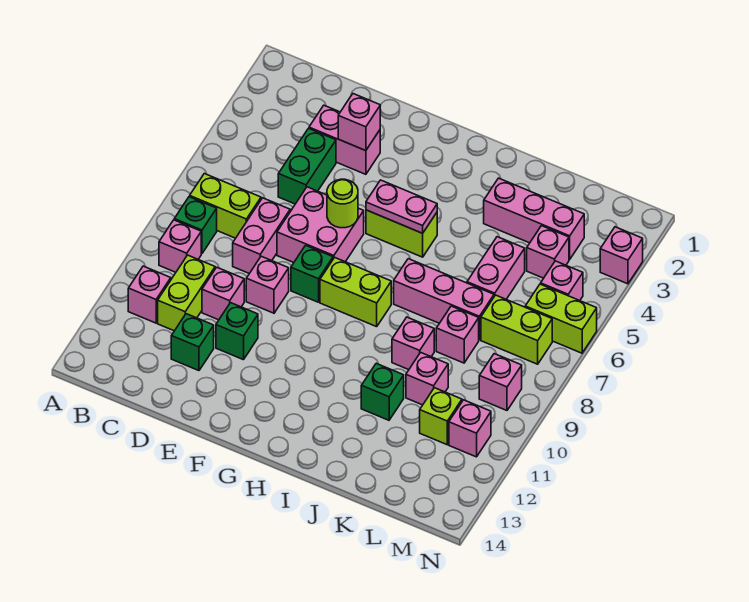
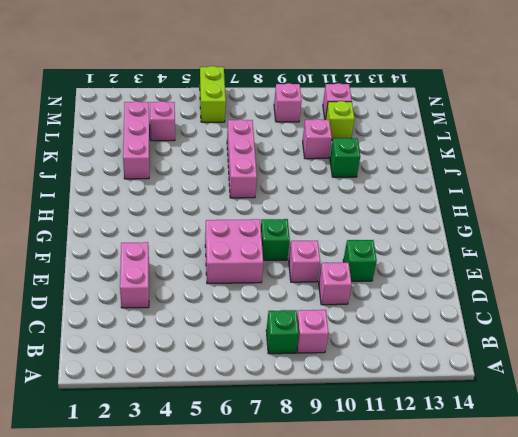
none -> lime 1x2 brick [190,174,261,238]
none -> pink 1x1 brick [128,266,171,323]
none -> lime 1x2 brick [158,255,215,331]
none -> green 1x2 brick [278,128,336,204]

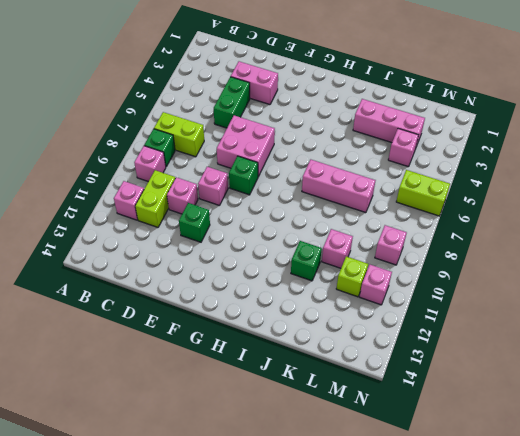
none -> pink 1x2 brick [233,198,290,274]
none -> green 1x1 brick [171,314,214,371]
none -> lime 1x2 brick [366,210,437,257]
none -> lime 1x2 brick [320,258,391,327]

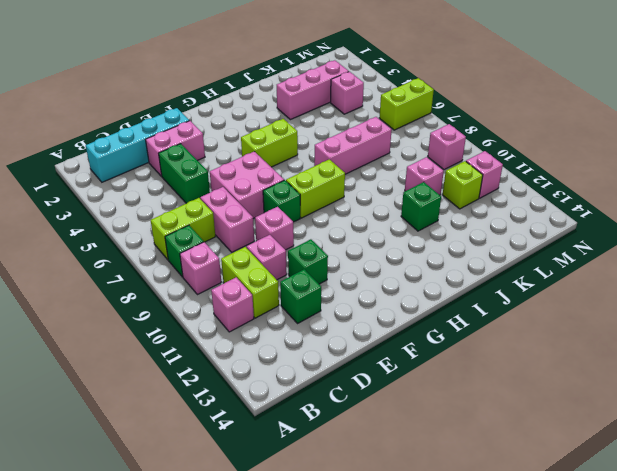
cyan 1x4 brick [86,108,189,182] -> none
none -> pink 1x1 brick [392,317,434,370]
none -> pink 1x2 brick [467,237,525,299]
none -> pink 1x1 brick [436,306,479,363]
none -> lime 1x2 brick [481,295,552,364]

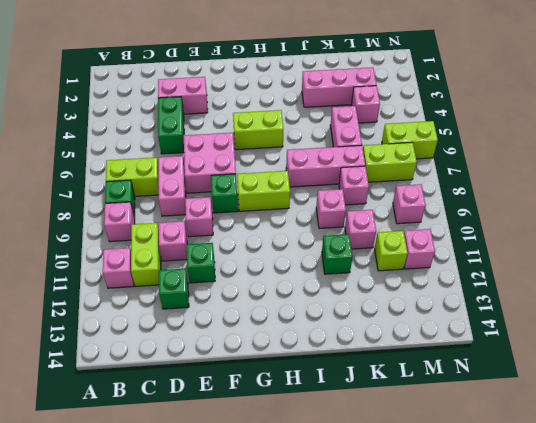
none -> pink 1x1 brick [541,261,583,301]
none -> pink 1x1 brick [600,227,643,284]
none -> pink 1x1 brick [338,94,380,151]
none -> lime 1x1 round brick [327,179,358,228]

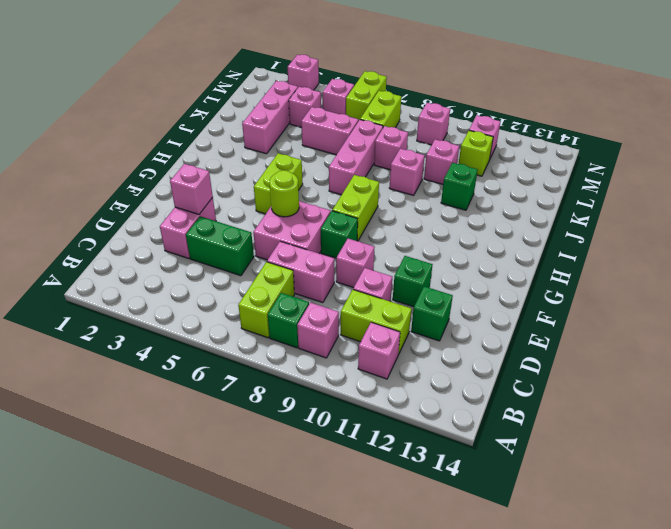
none -> pink 1x2 plate [366,180,437,233]

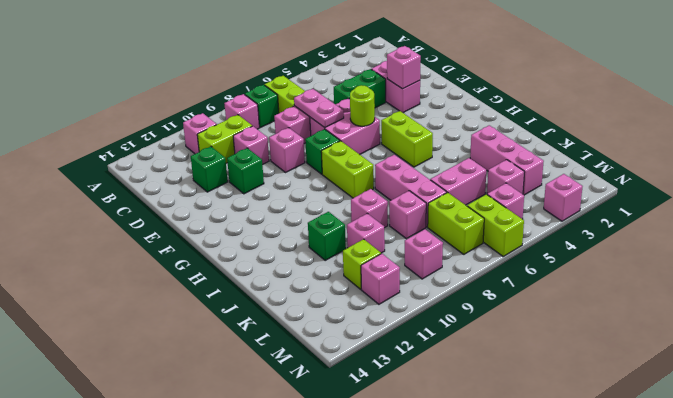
pink 1x2 plate [294,89,344,128] -> pink 1x2 plate moved to [366,180,437,233]

